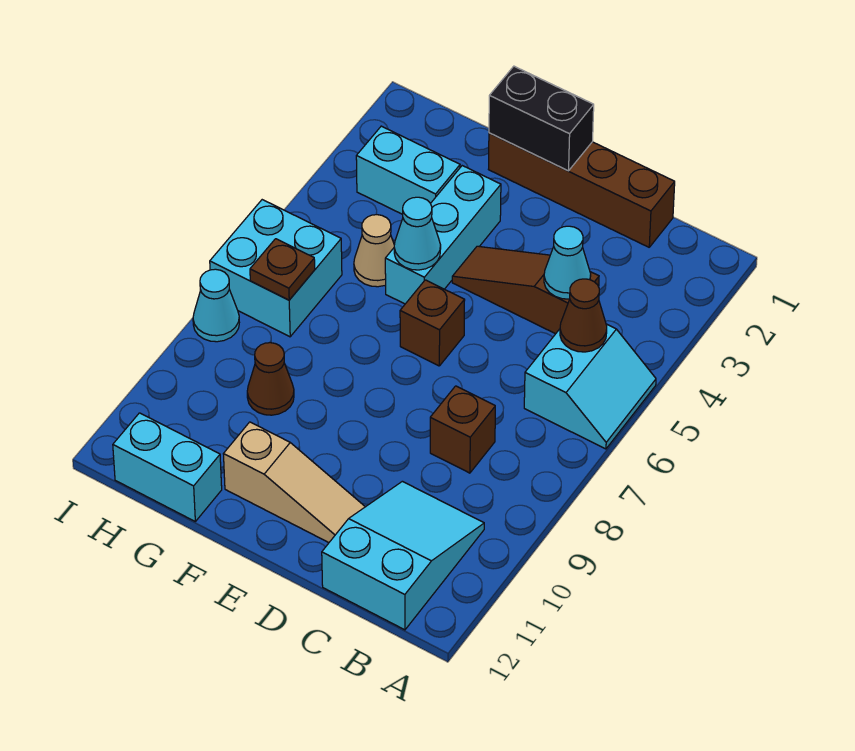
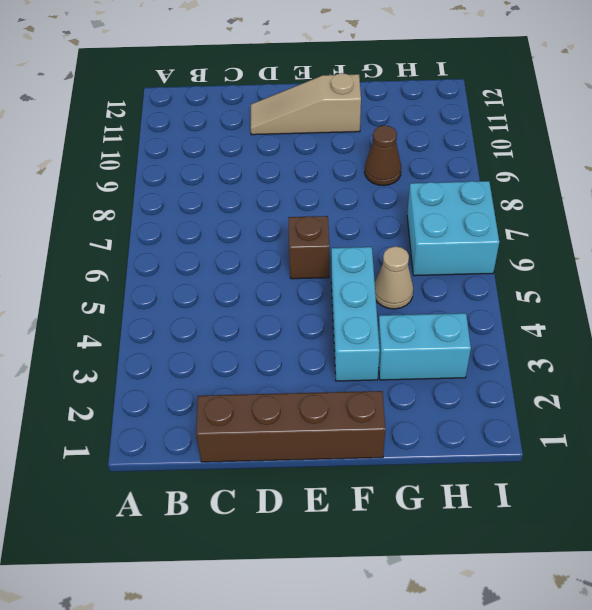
none -> cyan 2x2 slope [524,324,656,449]
none -> cyan 2x3 slope [322,481,484,630]
none -> brown 1x3 slope [452,246,599,334]

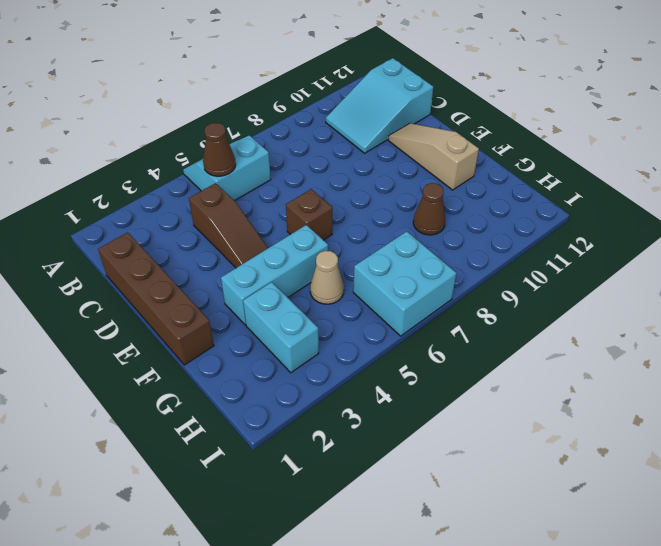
none -> brown 1x1 brick [430,386,495,473]
none -> cyan 1x2 brick [113,413,222,521]
none -> cyan 1x1 cone [193,269,239,342]

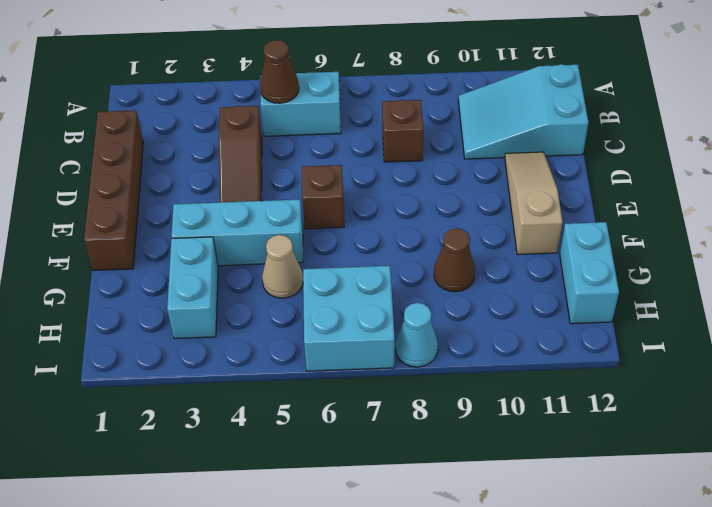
none -> cyan 1x1 cone [544,226,591,299]
none -> black 1x2 brick [489,66,594,171]
none -> cyan 1x1 cone [394,197,441,270]

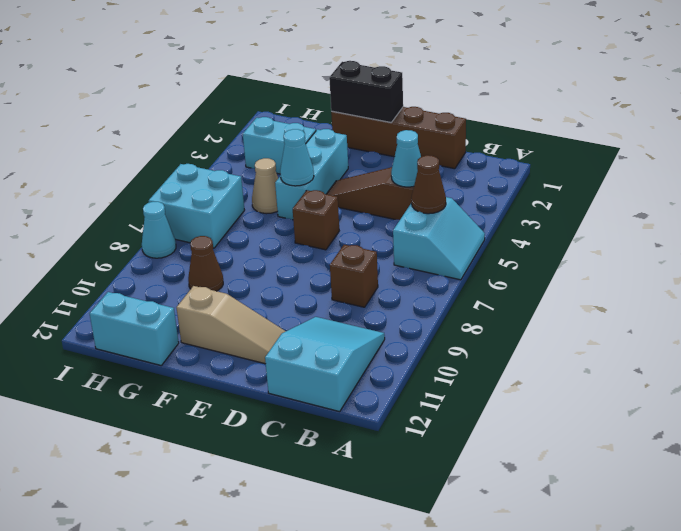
none -> brown 1x1 plate [250,239,315,300]

